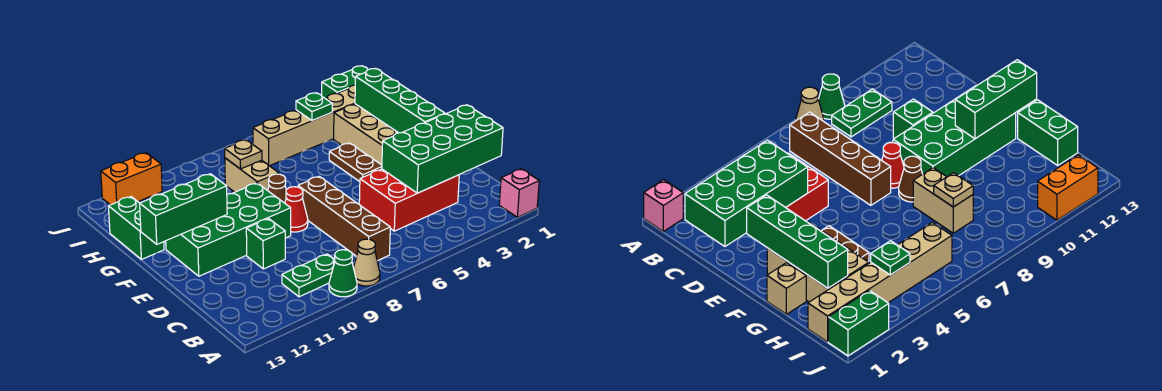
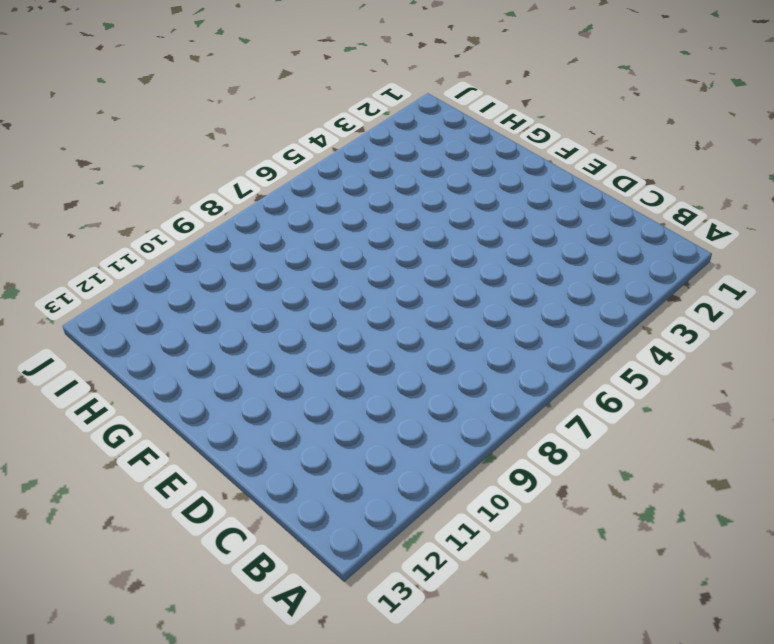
none -> pink 1x1 brick [499,169,539,217]
none -> tan 1x1 cone [353,239,380,286]
none -> green 1x1 cone [329,250,357,297]

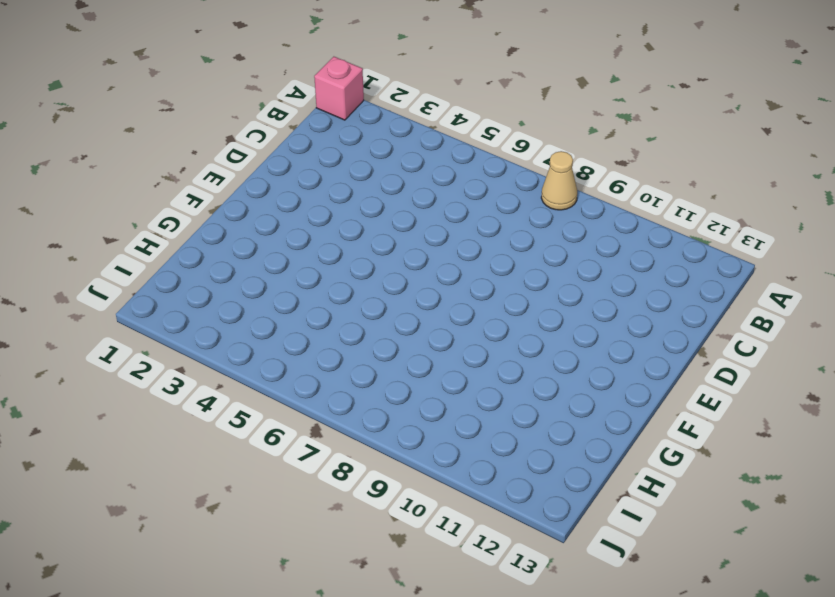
none -> green 1x1 cone [329,250,357,297]
none -> brown 1x4 brick [298,176,390,261]
none -> green 1x2 plate [282,254,335,297]

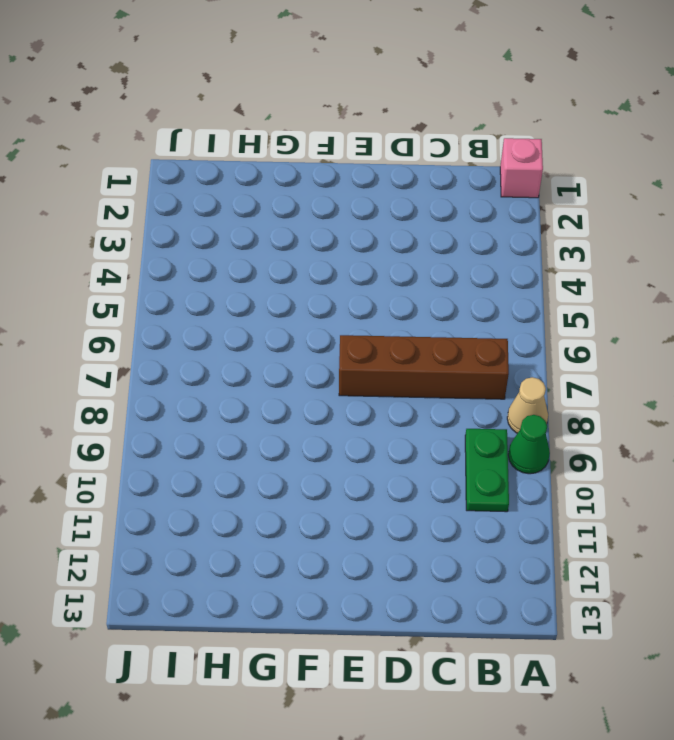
none -> red 2x3 brick [359,169,459,231]
none -> green 1x1 brick [246,219,285,269]
none -> red 1x1 cone [285,187,308,232]

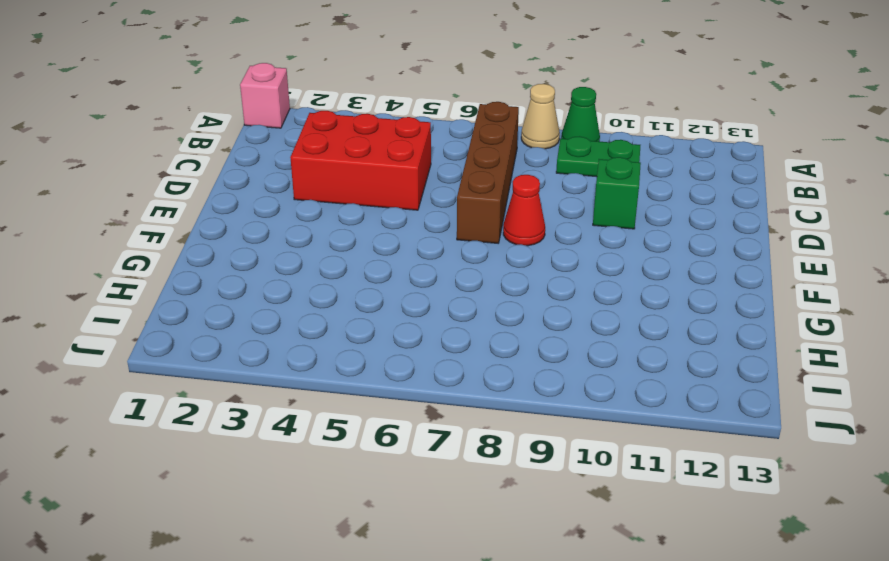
none -> green 2x4 brick [166,183,291,276]
none -> tan 2x3 brick [334,104,398,165]
none -> brown 1x2 plate [329,143,382,182]

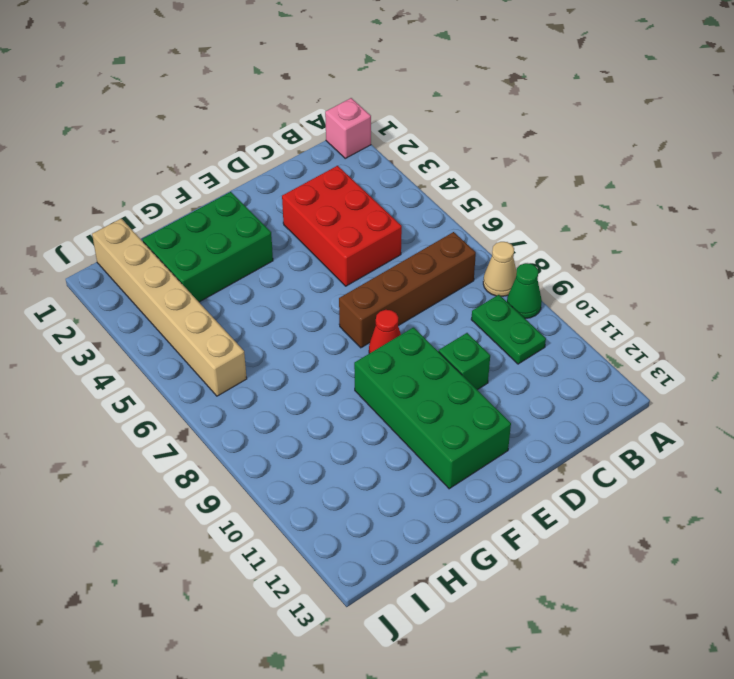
green 2x3 brick [142,192,273,302] -> tan 2x3 brick [334,104,398,165]
none -> brown 1x2 plate [329,143,382,182]
none -> brown 1x1 cone [268,174,286,203]
none -> tan 1x1 brick [767,263,806,314]

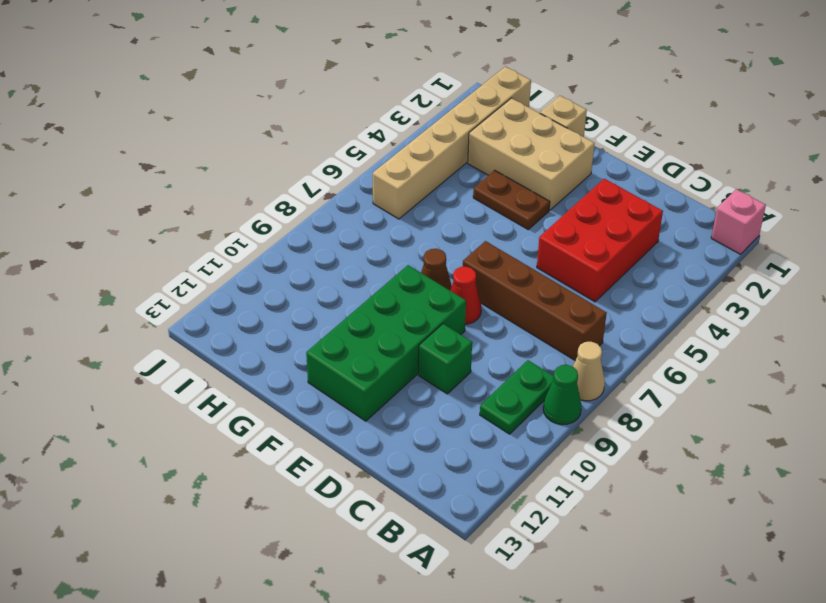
none -> tan 1x2 brick [225,158,279,192]
none -> green 1x2 brick [108,197,164,259]
none -> green 1x2 brick [322,66,368,98]

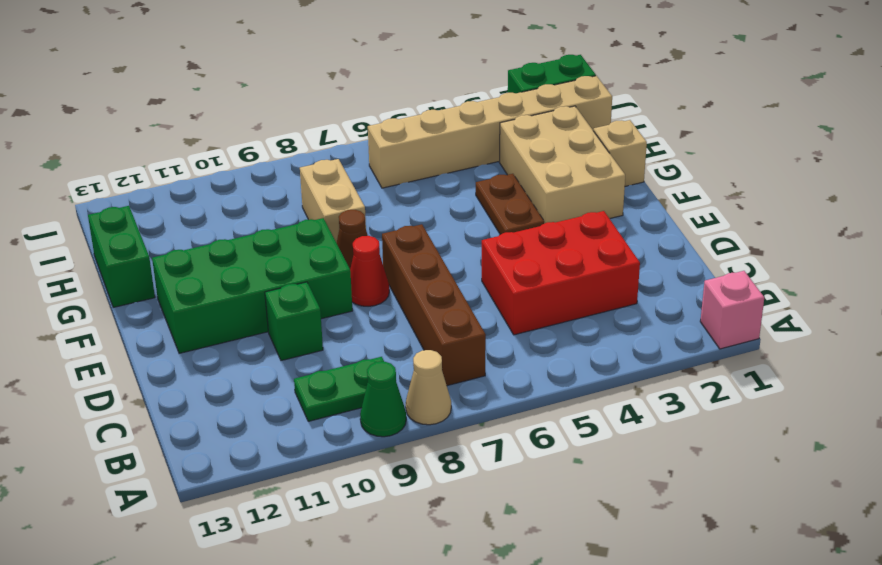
none -> orange 1x2 brick [101,153,162,205]
none -> green 2x4 brick [382,105,503,193]
none -> green 1x4 brick [355,69,445,133]

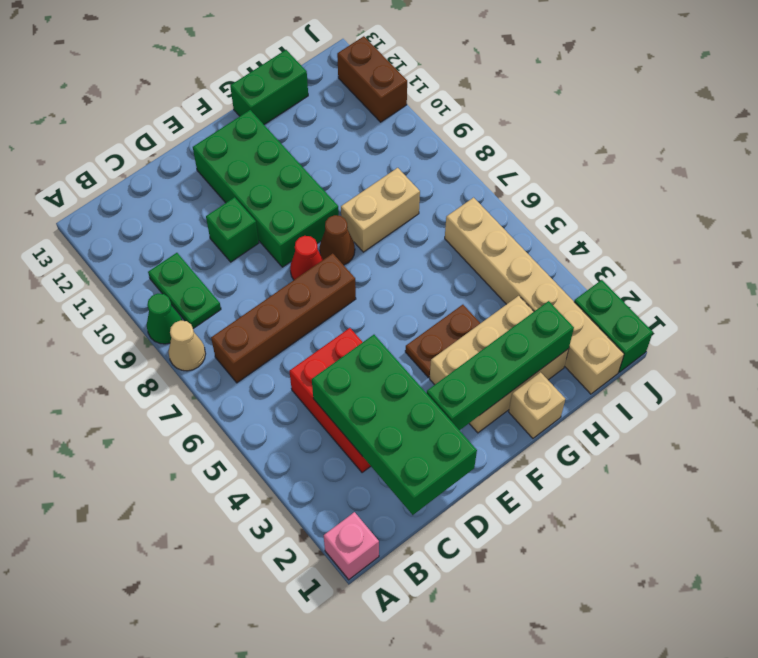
brown 1x2 brick [337,36,407,122] -> orange 1x2 brick [101,153,162,205]
none -> green 1x3 brick [140,174,227,244]
none -> tan 1x1 plate [225,140,262,169]
none -> green 1x1 plate [296,93,332,121]

